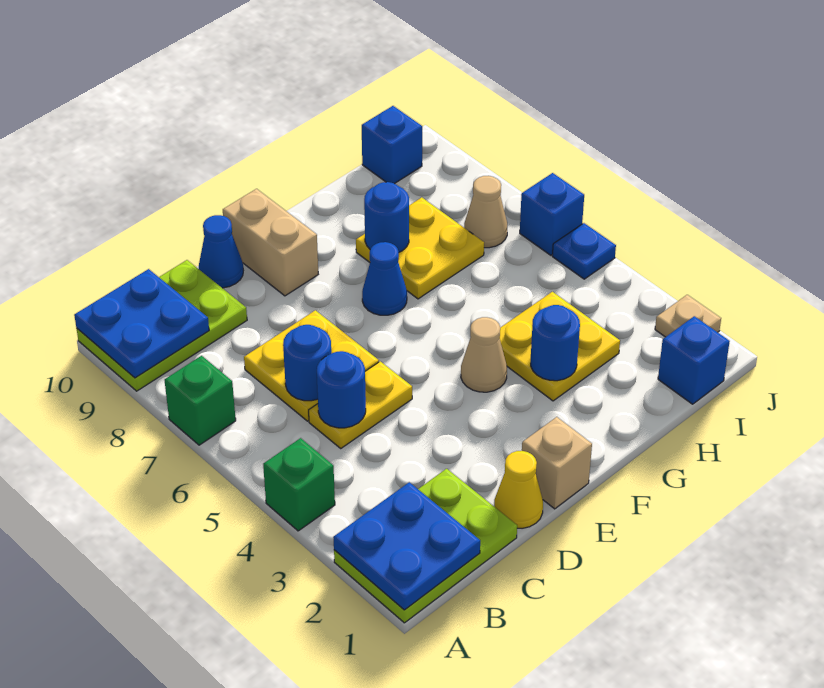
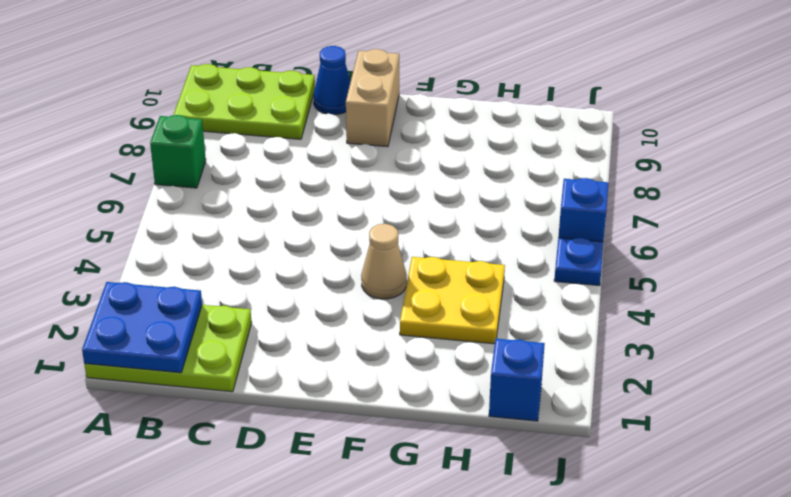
none -> green 1x1 brick [263,438,335,531]
none -> yellow 1x2 plate [309,361,412,448]
none -> yellow 2x2 plate [244,310,379,421]

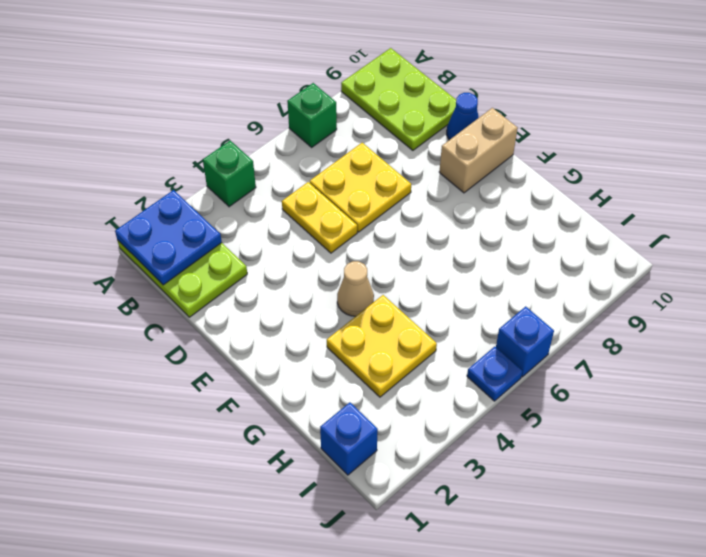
none -> yellow 1x1 cone [494,451,543,528]
none -> tan 1x1 brick [522,417,592,509]
none -> blue 1x1 cone [362,242,407,315]

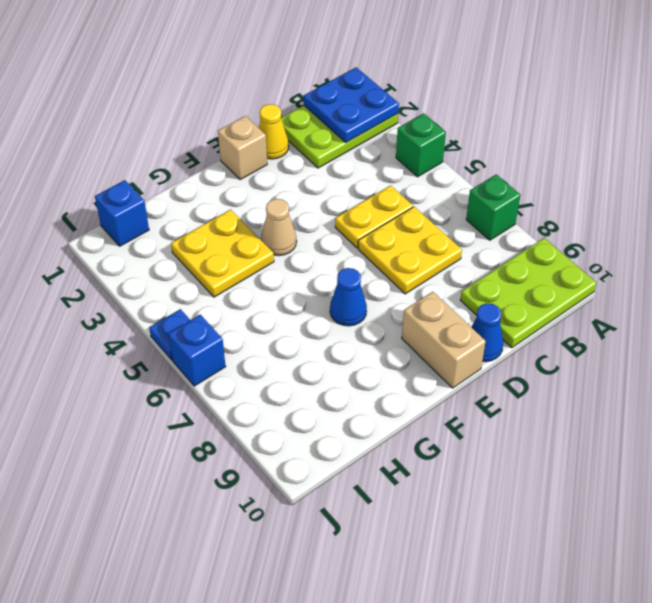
none -> yellow 2x2 plate [356,197,484,299]
none -> tan 1x1 cone [464,176,507,248]
none -> blue 1x1 brick [362,106,422,184]

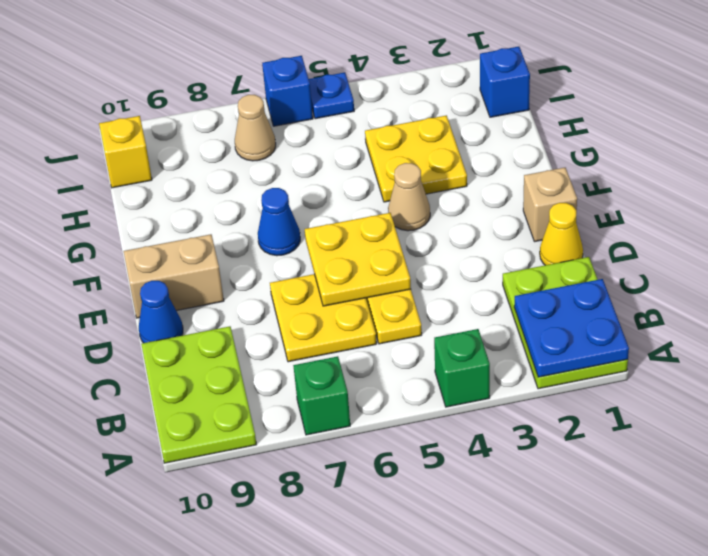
yellow 2x2 plate [305,213,411,306] -> yellow 2x2 plate moved to [356,197,484,299]
yellow 1x1 brick [99,116,152,188] -> blue 1x1 brick [362,106,422,184]
none -> tan 1x1 plate [655,295,721,337]
none -> blue 2x2 plate [74,269,209,378]
none -> blue 1x1 round brick [317,351,366,428]

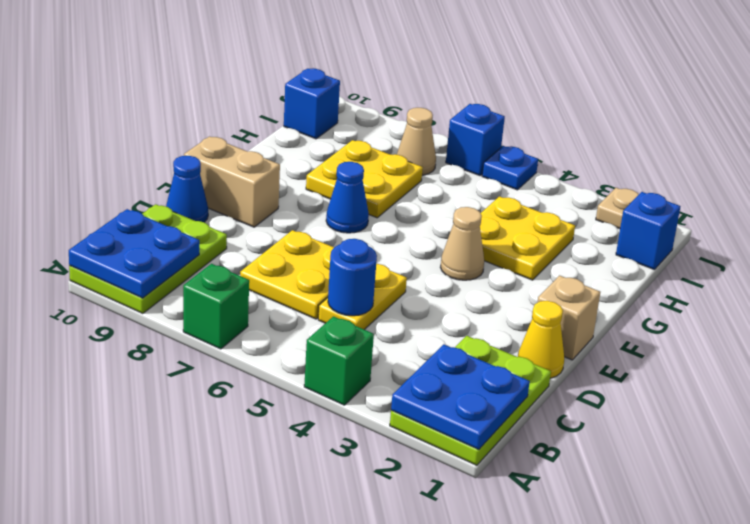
none -> blue 1x1 round brick [283,325,331,401]
none -> blue 1x1 round brick [531,305,580,381]
none -> blue 1x1 round brick [364,182,409,252]

